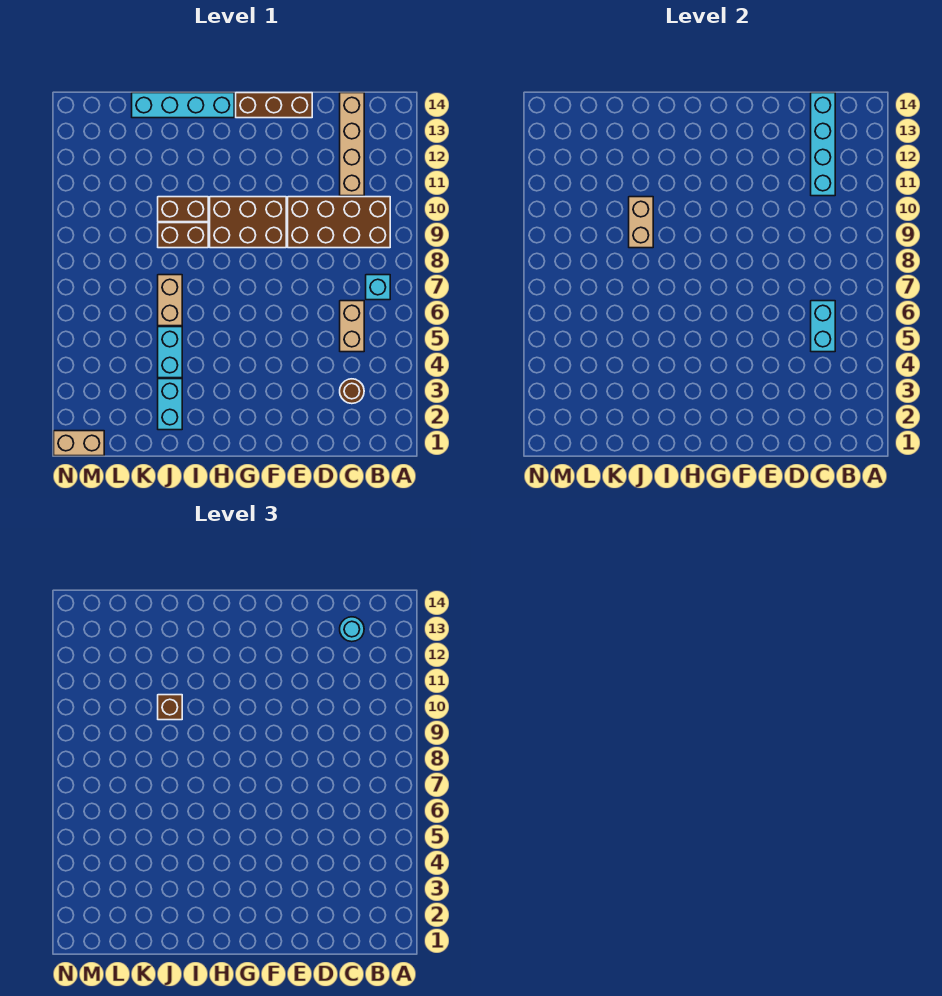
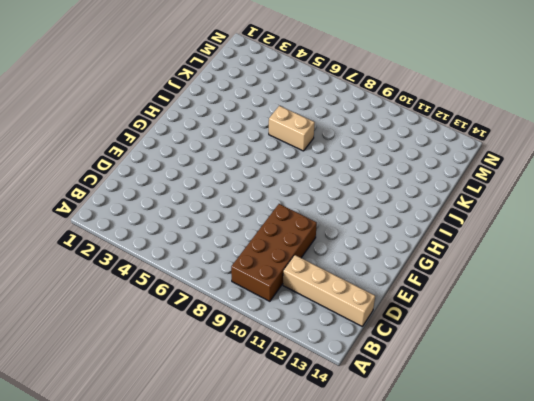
none -> cyan 1x1 brick [366,275,390,300]
none -> brown 1x1 round brick [340,379,364,404]
none -> tan 1x2 brick [340,301,364,352]

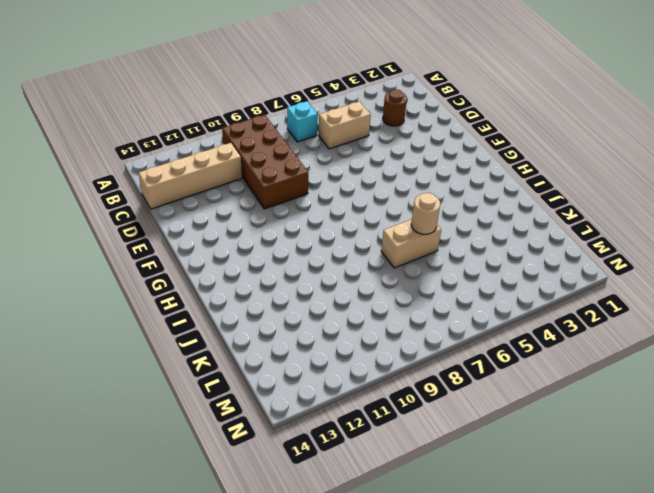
tan 1x1 round brick [411,193,440,234] -> none
none -> brown 1x3 brick [236,93,312,118]
none -> brown 2x3 brick [210,197,286,248]
none -> cyan 1x4 brick [132,93,234,118]

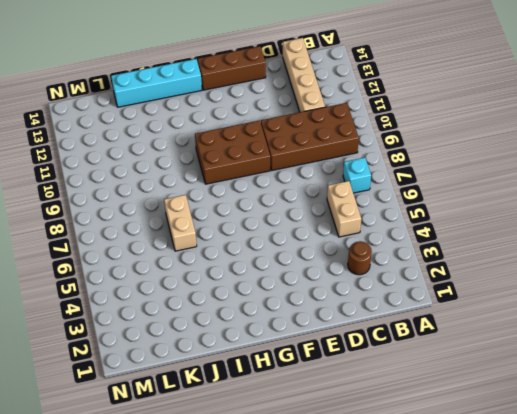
none -> brown 1x2 brick [158,223,208,248]
none -> brown 1x2 brick [158,197,208,222]
none -> cyan 1x2 brick [158,379,182,430]

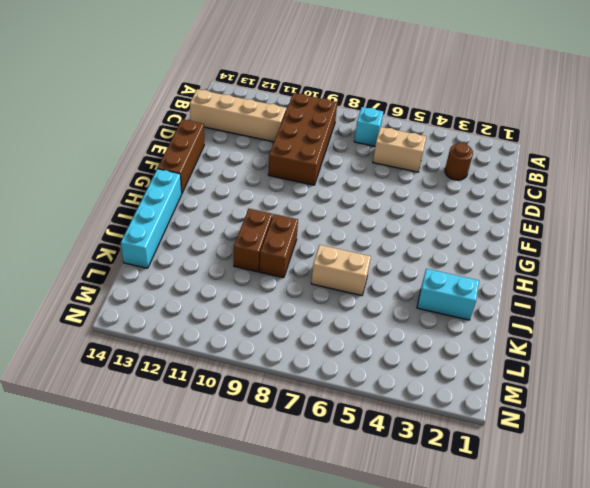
none -> brown 2x3 brick [210,197,286,248]
none -> cyan 1x2 brick [158,327,182,378]
none -> tan 1x2 brick [54,431,104,456]

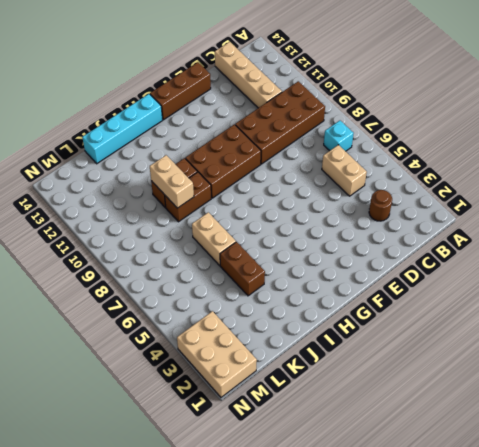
brown 1x2 brick [220,242,265,296] -> cyan 1x2 brick [158,327,182,378]
tan 2x3 brick [177,311,257,397] -> tan 1x2 brick [54,431,104,456]
none -> cyan 1x2 brick [158,379,182,430]
none -> cyan 1x2 brick [811,301,835,352]
none -> cyan 1x4 brick [811,93,835,196]

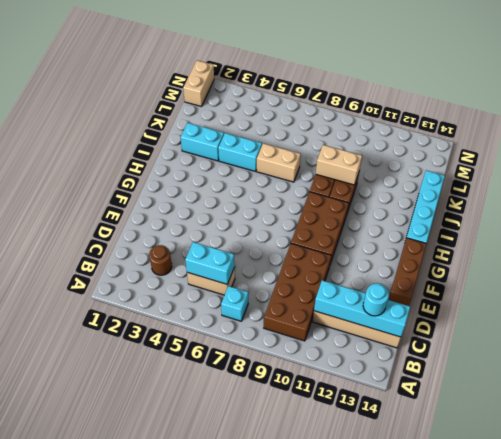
none -> brown 1x1 brick [158,695,182,720]

